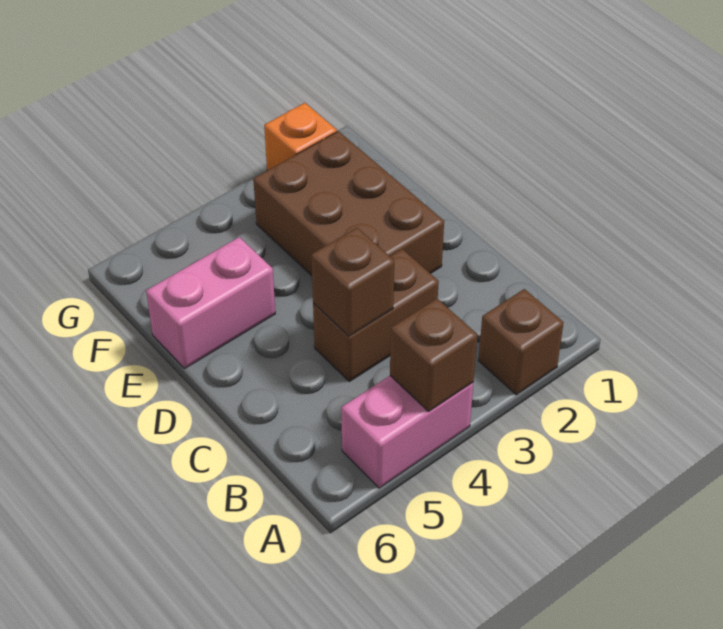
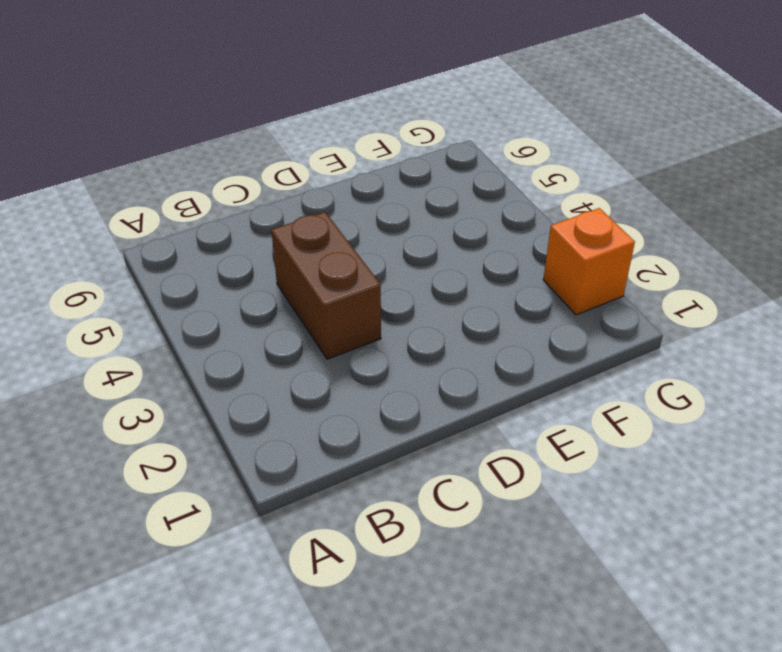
none -> brown 1x1 brick [478,289,564,395]
none -> pink 1x2 brick [341,376,473,488]

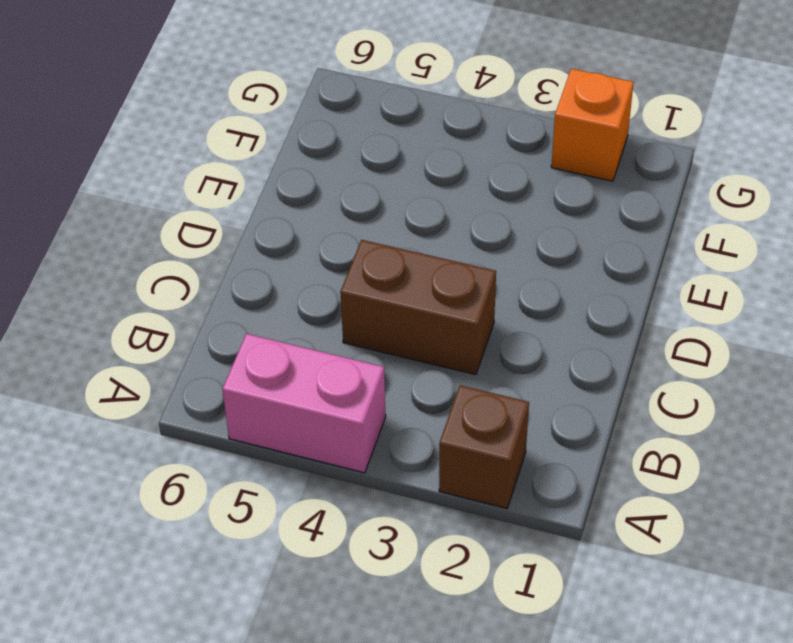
none -> brown 2x3 brick [253,131,444,276]
none -> pink 1x2 brick [146,237,275,369]

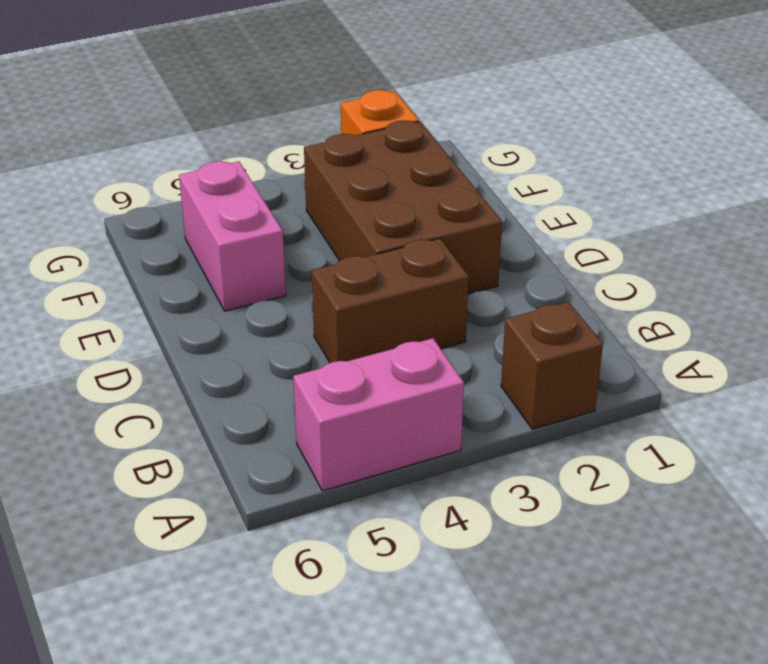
pink 1x2 brick [179,161,286,311] -> pink 1x2 brick turned to [146,237,275,369]
none -> brown 1x1 brick [390,299,477,411]
none -> brown 1x1 brick [311,228,394,336]

